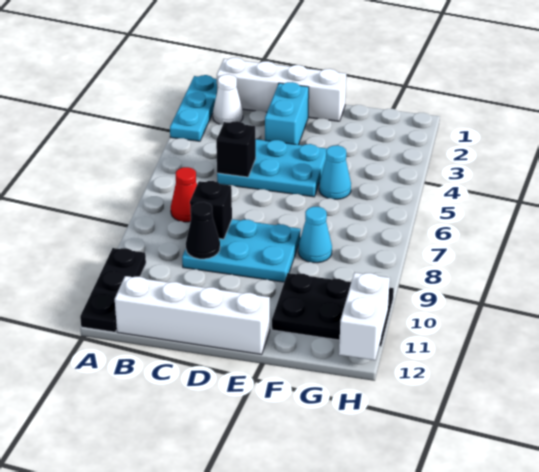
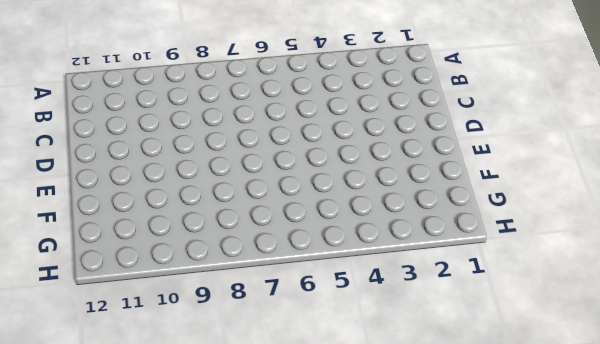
none -> cyan 1x3 plate [170,75,217,141]
none -> black 1x3 plate [80,248,146,332]
none -> white 1x4 brick [217,58,346,121]

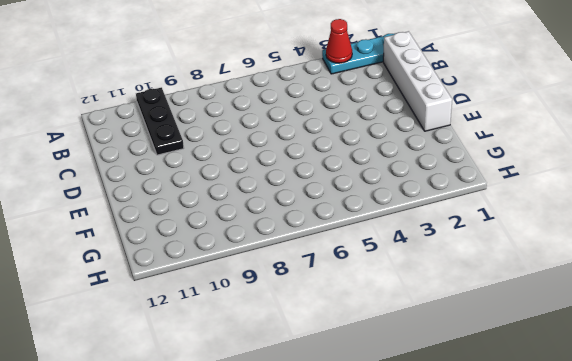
red 1x1 cone [326,19,352,63] -> red 1x1 cone moved to [171,167,197,222]
black 1x3 plate [136,87,184,155] -> black 1x3 plate turned to [80,248,146,332]
none -> white 1x1 cone [213,74,243,124]
none -> white 1x4 brick [115,276,270,355]
none -> cyan 2x3 plate [217,139,327,197]

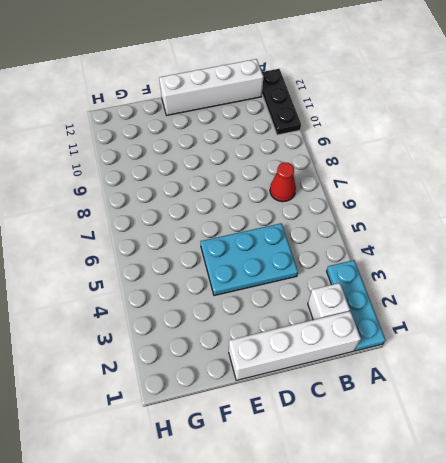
white 1x1 brick [308,283,350,320] -> white 1x1 cone [213,74,243,124]
none -> cyan 2x3 plate [182,219,301,282]
none -> cyan 1x2 brick [265,82,309,145]
none -> cyan 1x1 cone [319,145,351,199]

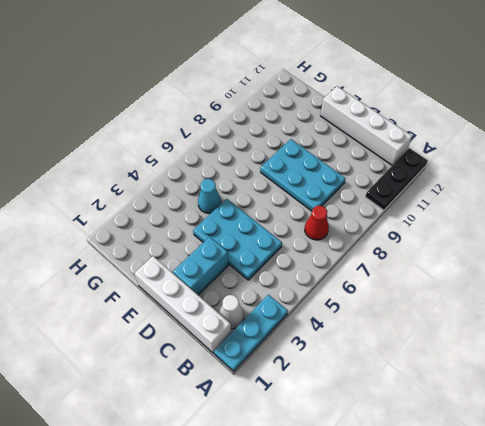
none -> cyan 1x1 cone [298,207,332,263]
none -> black 2x3 plate [272,273,394,346]
none -> black 1x1 brick [216,121,256,177]

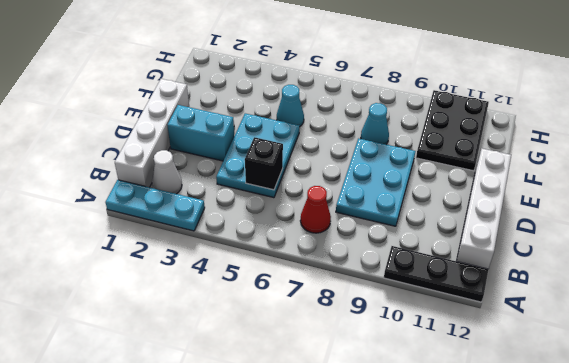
none -> black 1x1 brick [190,181,232,239]
none -> black 1x1 cone [186,202,220,259]
none -> white 1x2 brick [339,273,390,360]

